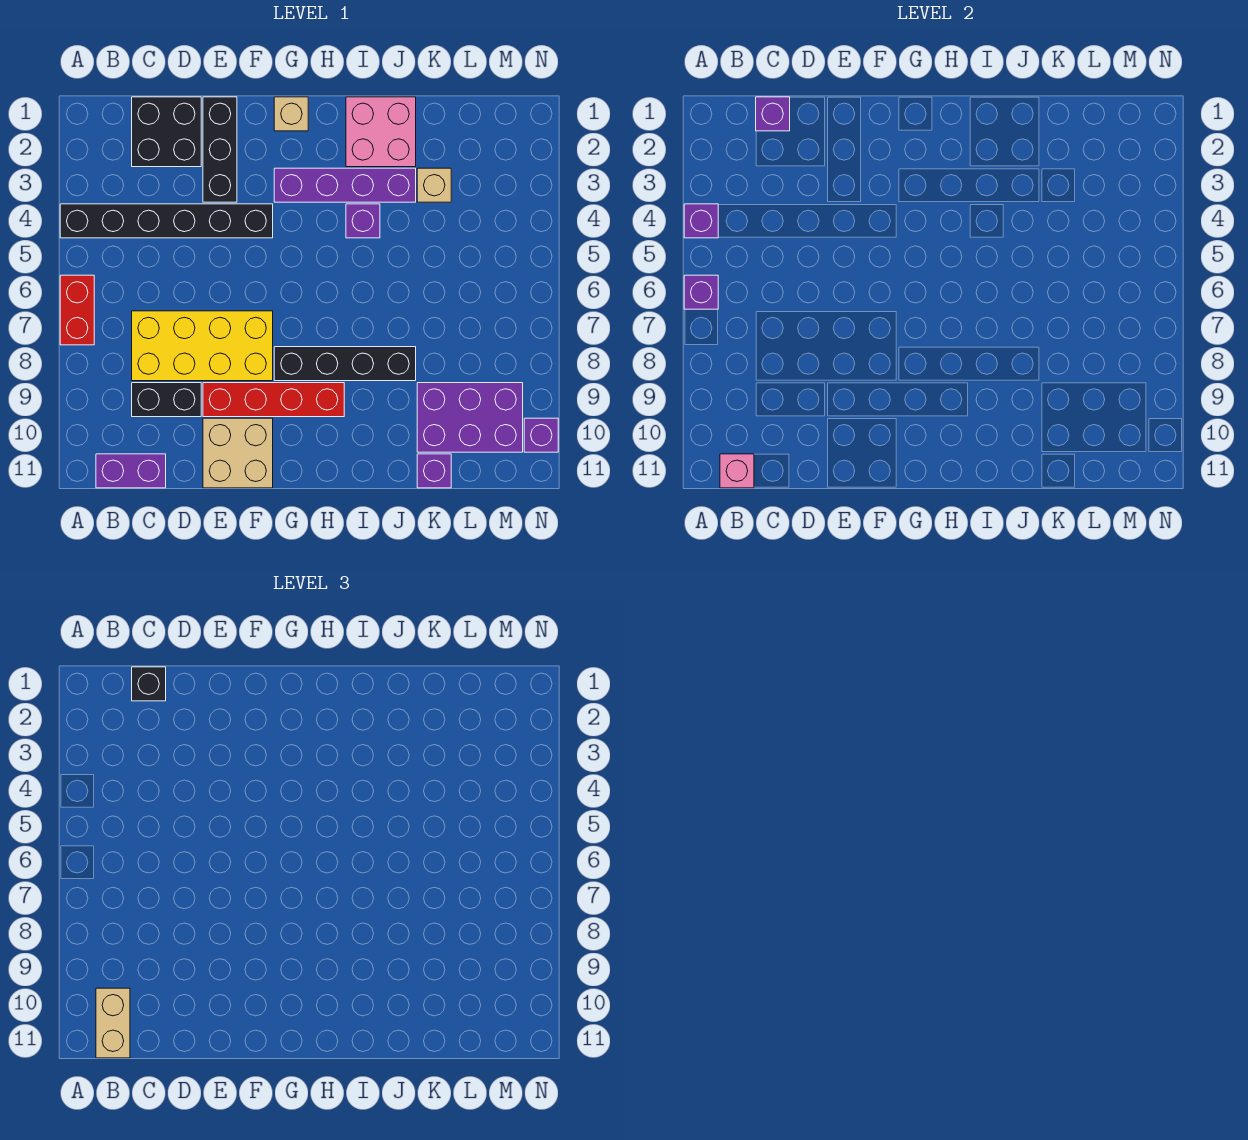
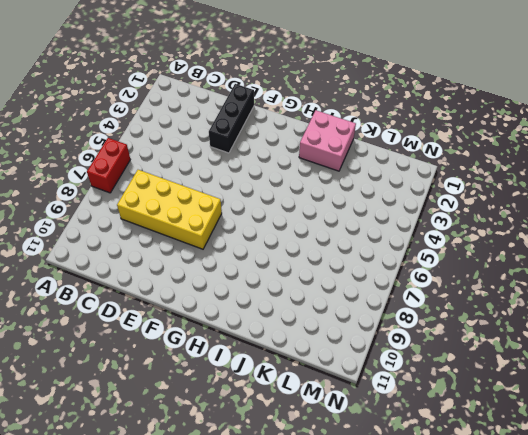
none -> black 1x6 brick [60,204,273,238]
none -> purple 1x2 brick [96,454,166,488]
none -> black 2x2 brick [132,97,201,167]

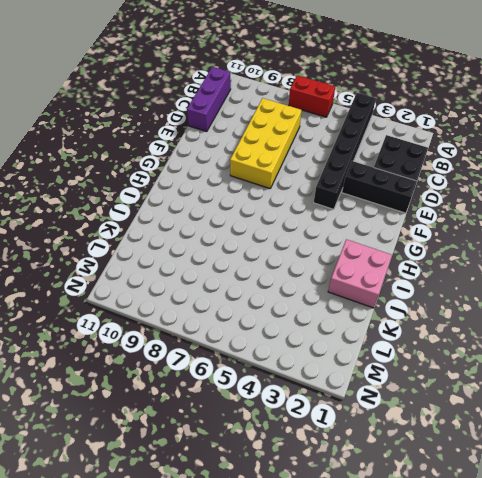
purple 1x3 brick [187,67,231,132] -> purple 1x2 brick [96,454,166,488]
none -> black 1x2 brick [132,383,201,417]
none -> red 1x4 brick [203,383,344,417]
none -> tan 2x2 brick [203,418,273,488]

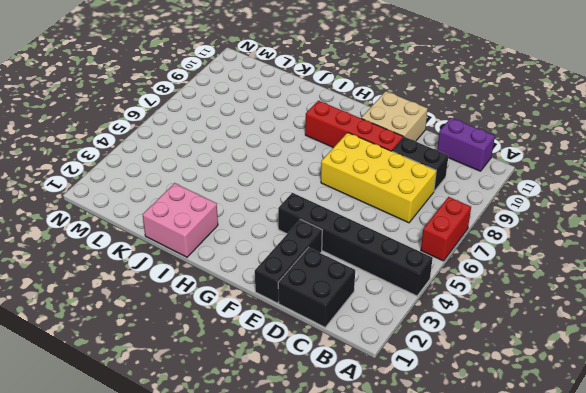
none -> tan 1x1 brick [274,97,308,131]
none -> purple 1x4 brick [274,168,416,202]
none -> black 1x4 brick [274,347,416,381]

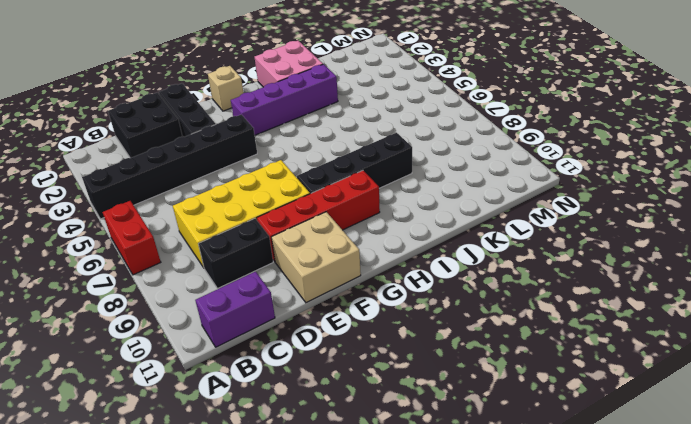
none -> purple 1x1 brick [346,204,380,238]
none -> tan 1x1 brick [417,168,451,202]
none -> purple 2x3 brick [417,383,523,452]

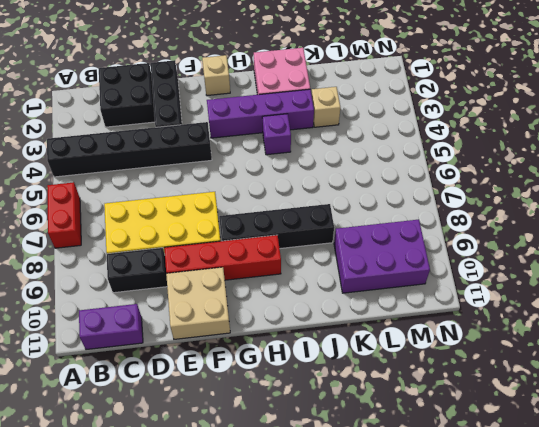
none -> purple 1x1 brick [417,454,451,488]
none -> purple 1x1 brick [524,418,558,452]
none -> purple 1x1 brick [684,204,718,238]

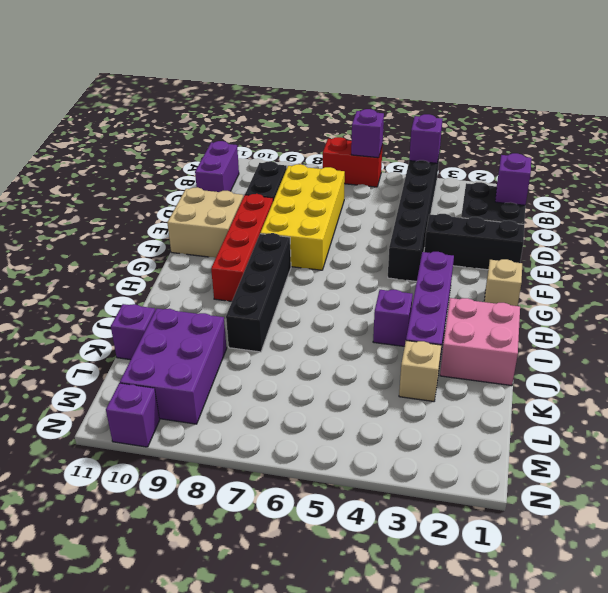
none -> pink 1x1 brick [720,454,754,488]
none -> tan 1x2 brick [96,988,130,1058]
none -> black 1x1 brick [132,667,166,701]

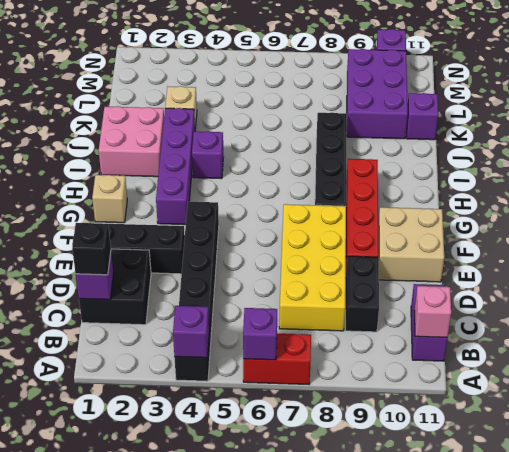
none -> tan 1x2 brick [96,988,130,1058]

